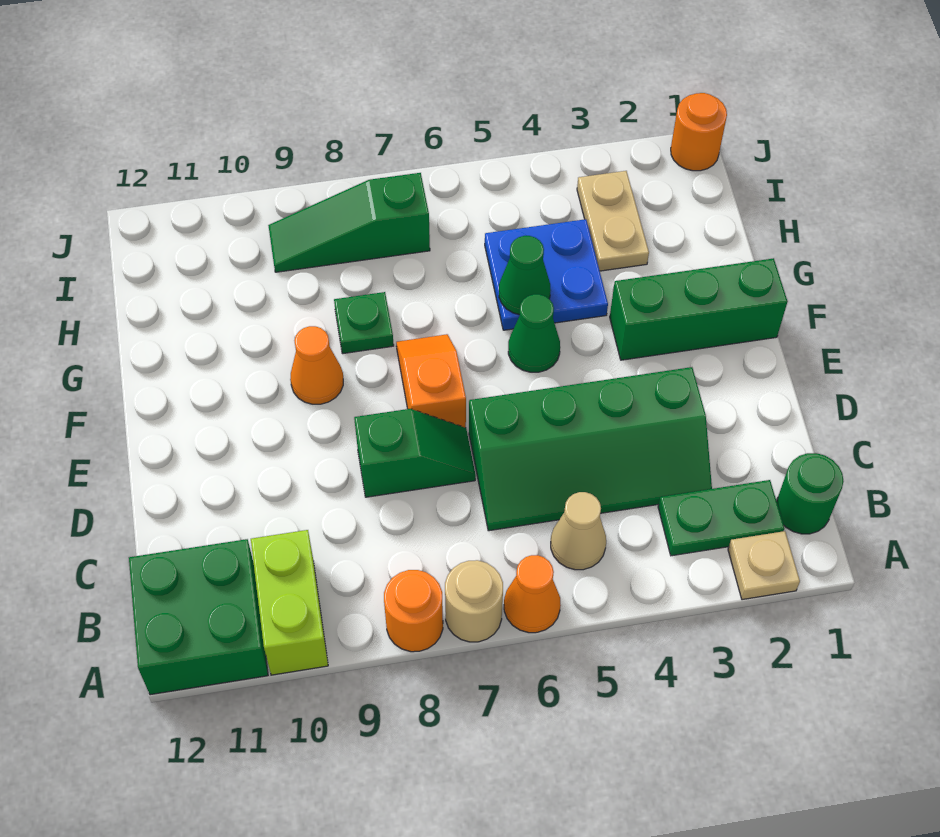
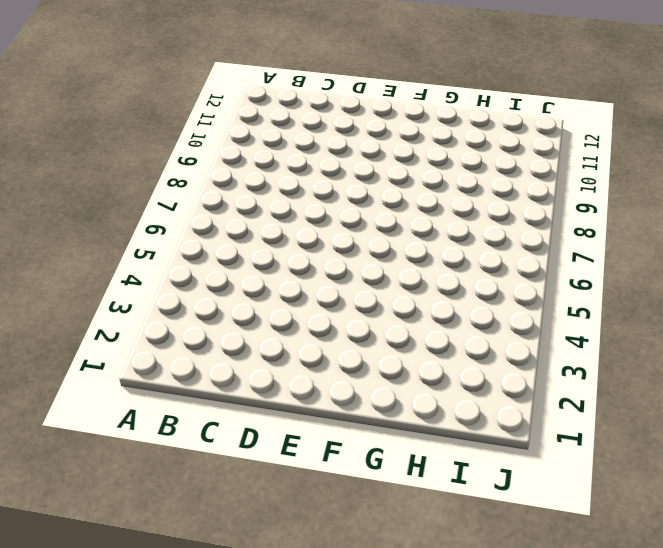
none -> tan 1x1 plate [728,531,800,600]
none -> orange 1x1 cone [504,555,561,633]
none -> tan 1x1 round brick [445,560,503,642]

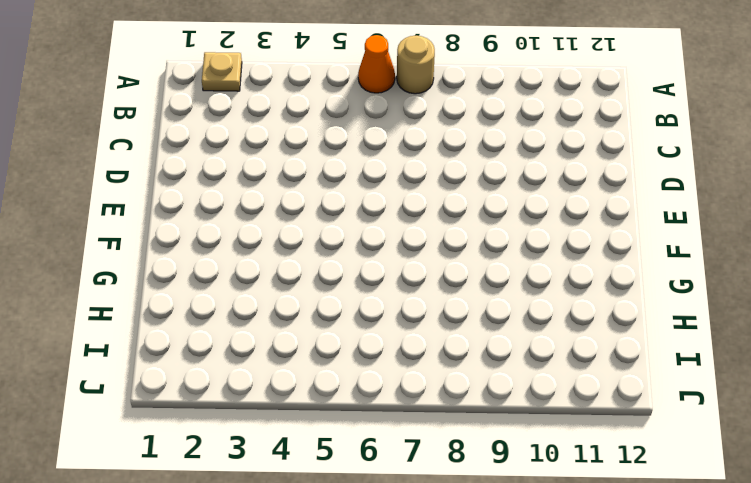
none -> orange 1x1 round brick [384,570,443,652]
none -> lime 1x2 brick [251,530,328,675]
none -> green 2x2 brick [129,539,268,695]

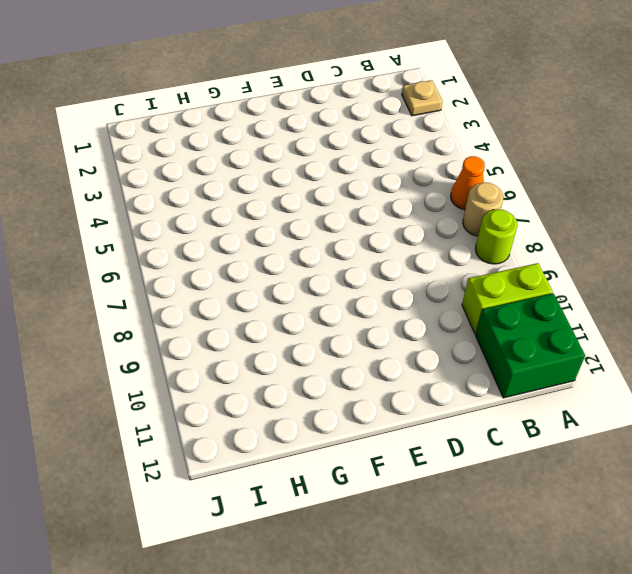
lime 1x1 round brick [475,209,517,264] -> orange 1x1 round brick [384,570,443,652]
none -> green 1x1 round brick [777,453,844,534]
none -> green 1x2 plate [658,480,784,556]
none -> tan 1x1 cone [551,492,606,570]

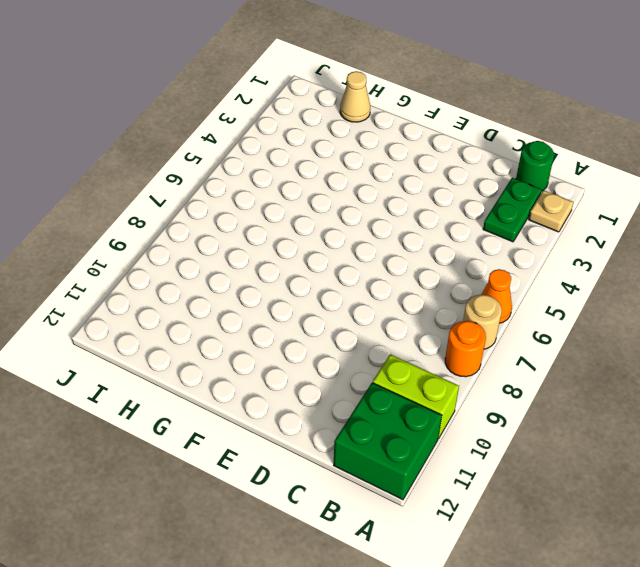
tan 1x1 cone [340,71,370,122] -> tan 1x1 cone moved to [551,492,606,570]
none -> green 2x4 slope [469,367,712,531]
none -> green 1x2 slope [354,409,476,497]
none -> orange 1x2 slope [396,334,466,428]

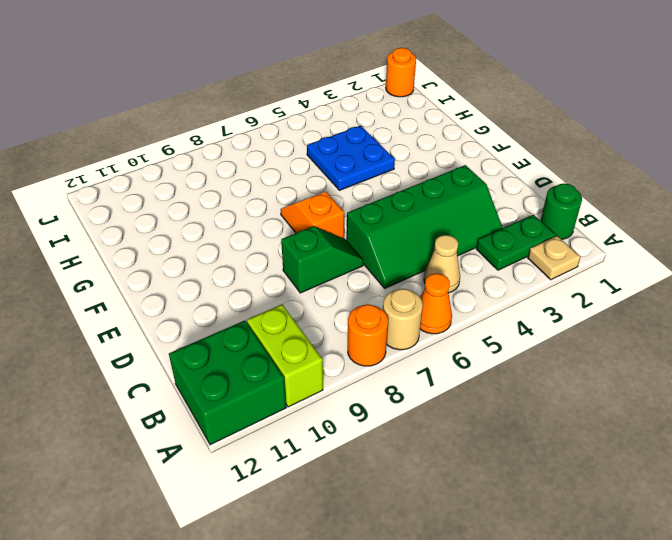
none -> green 1x3 brick [610,258,788,360]
none -> green 1x1 cone [508,294,560,372]
none -> orange 1x1 cone [290,326,343,404]

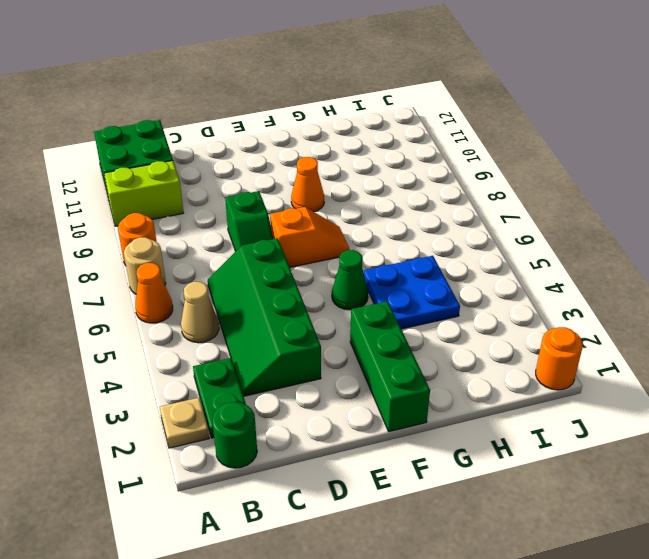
none -> green 1x1 plate [334,292,394,354]
none -> tan 1x2 plate [577,171,649,271]
none -> green 1x3 slope [268,173,430,272]

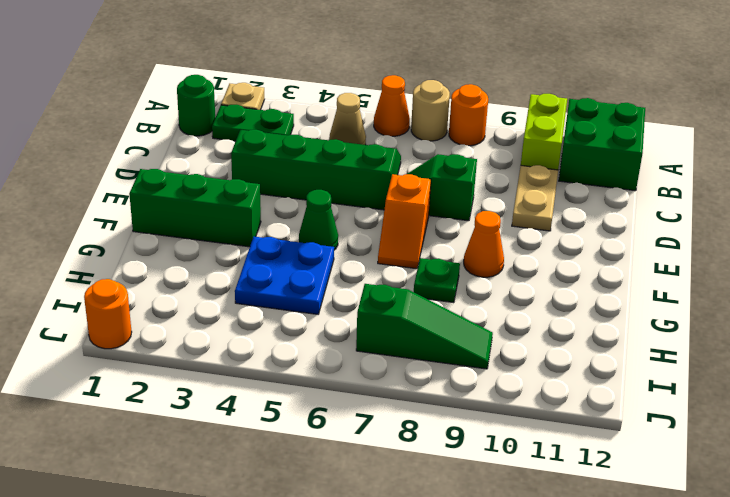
tan 1x2 plate [512,165,558,231] -> tan 1x2 plate moved to [577,171,649,271]
none -> green 1x1 cone [499,236,551,315]

